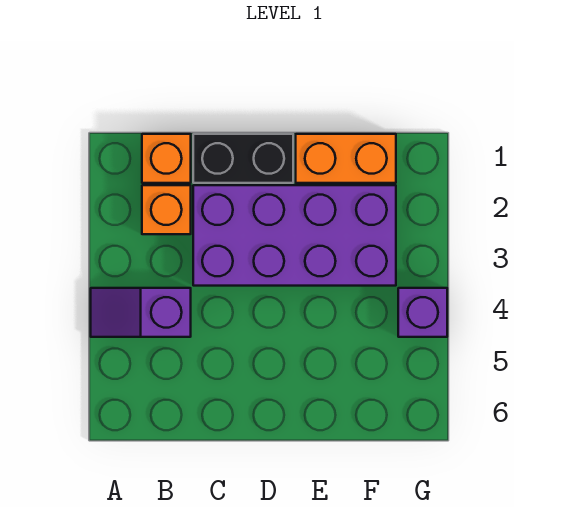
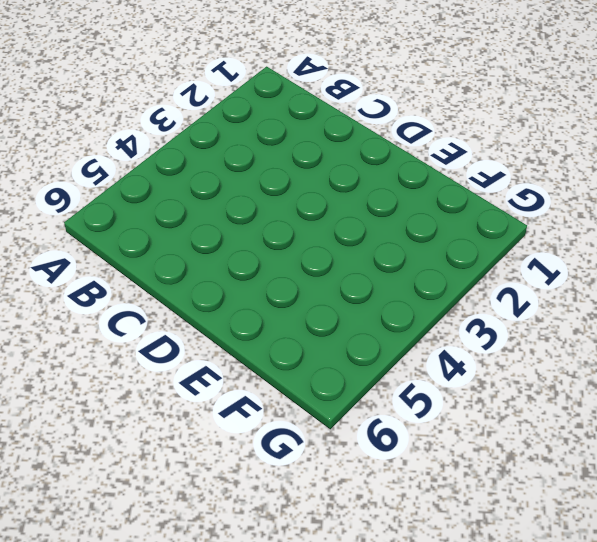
none -> purple 1x2 slope [91,288,191,337]
none -> orange 1x1 brick [142,134,191,183]

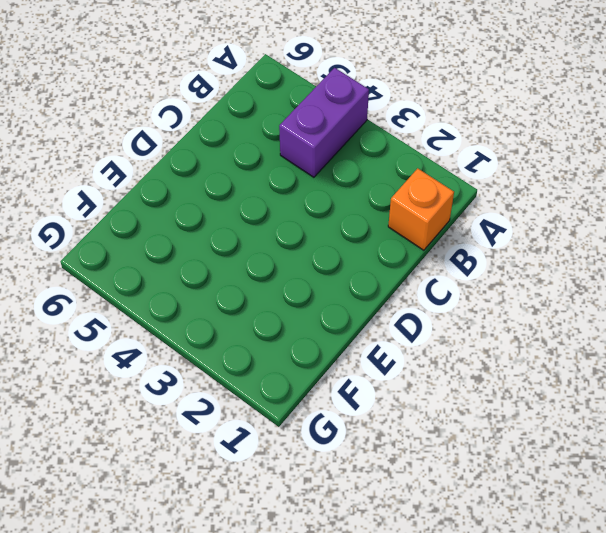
purple 1x2 brick [279,68,369,177] -> purple 1x2 slope [91,288,191,337]
none -> orange 1x1 brick [142,185,191,234]
none -> black 1x2 brick [193,134,293,183]

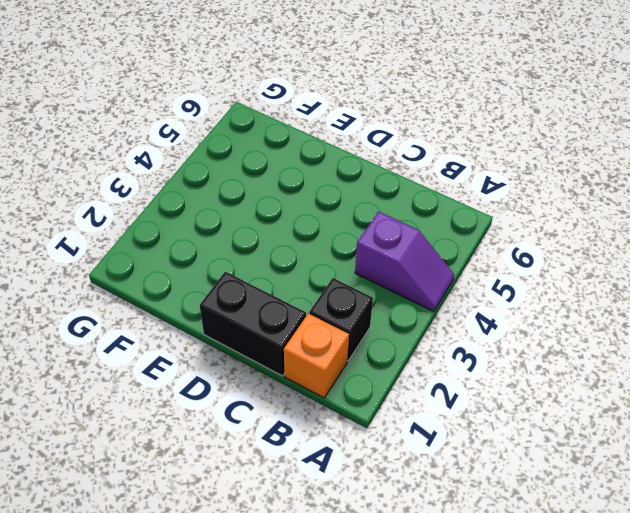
black 1x1 brick [309,278,373,361] -> orange 1x1 brick [142,185,191,234]
none -> purple 2x4 brick [193,185,396,286]
none -> orange 1x2 brick [296,134,396,183]

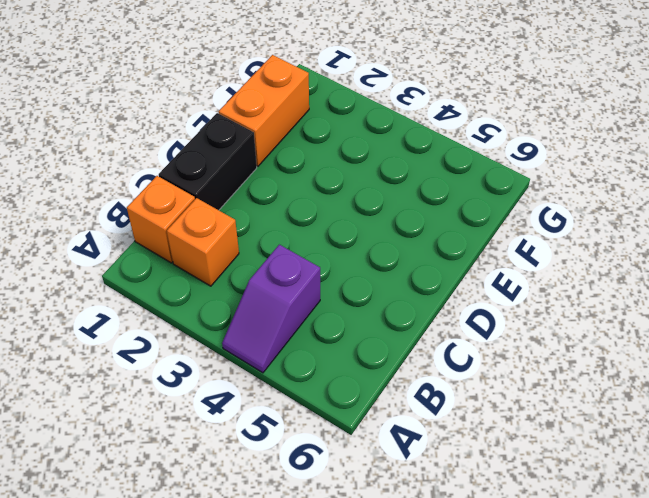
none -> purple 2x4 brick [193,185,396,286]
none -> purple 1x1 brick [398,288,447,337]

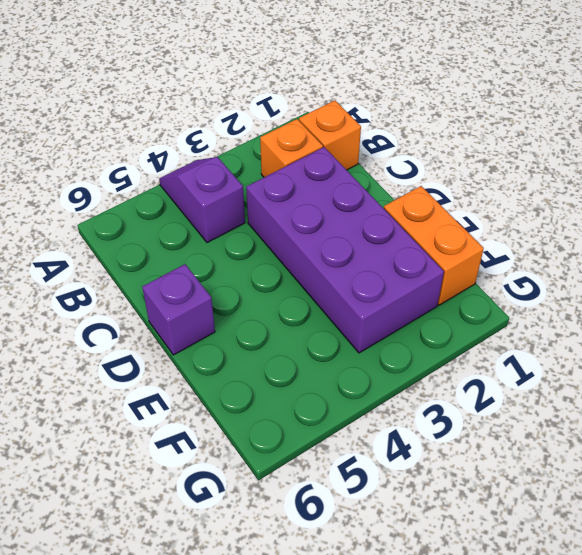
purple 1x1 brick [142,264,215,355] -> purple 1x1 brick moved to [398,288,447,337]
none -> black 1x2 brick [193,134,293,183]

